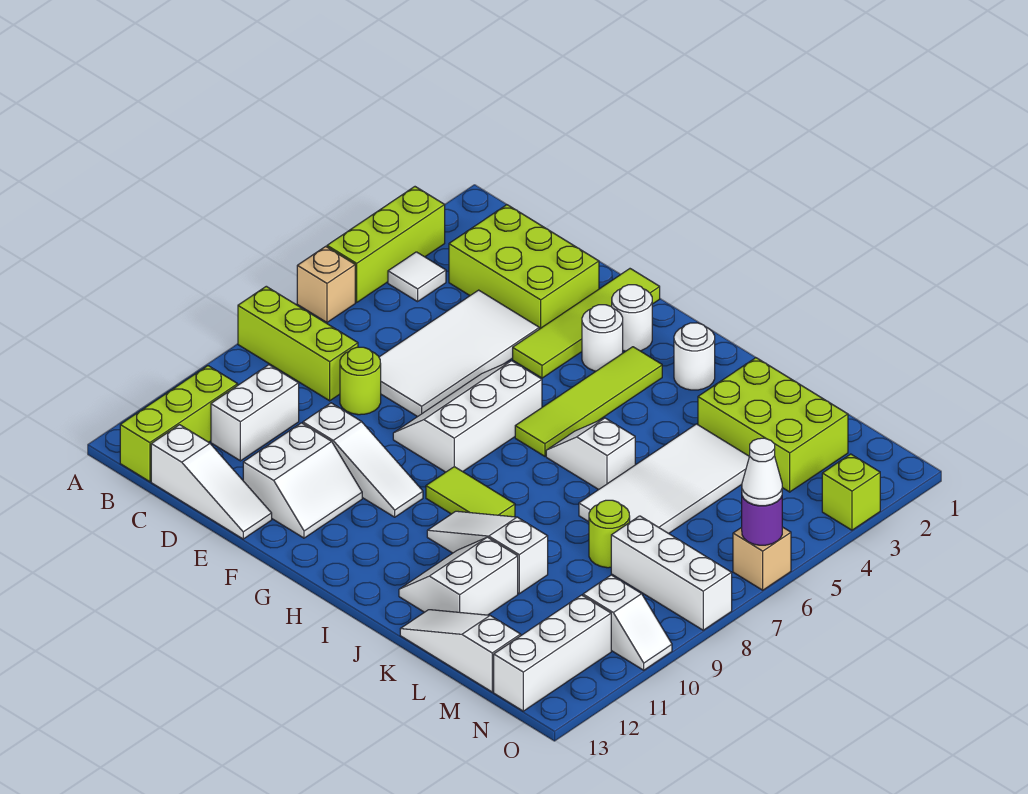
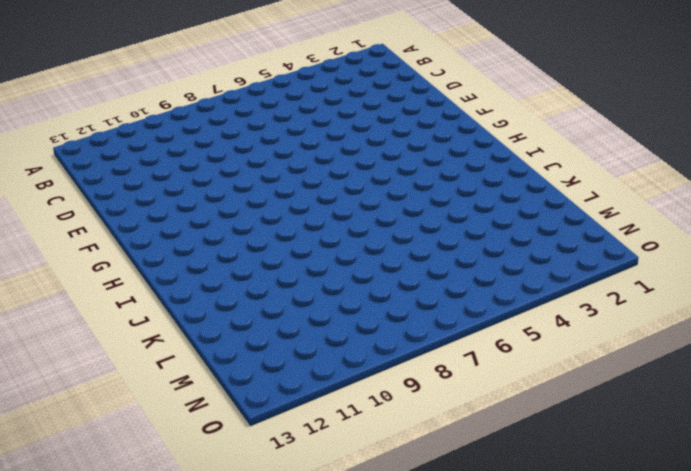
none -> lime 1x3 brick [327,187,445,302]
none -> tan 1x1 brick [297,246,355,322]
none -> lime 1x3 brick [238,286,358,401]
none -> white 1x1 tile [388,252,446,302]

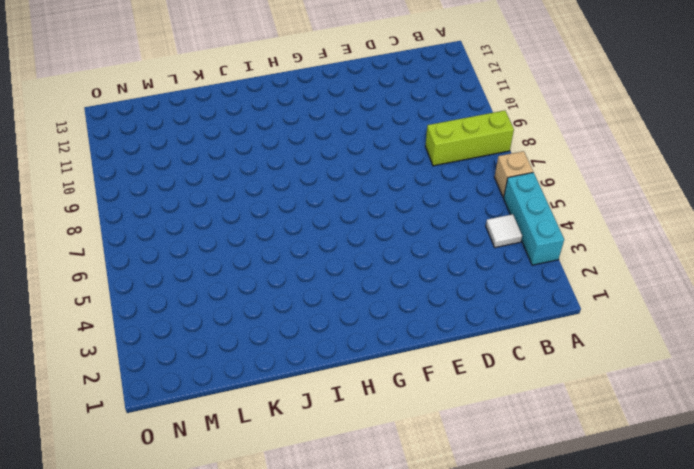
cyan 1x3 brick [504,172,564,265] -> lime 1x3 brick [327,187,445,302]
none -> lime 1x3 brick [120,366,238,482]
none -> lime 2x3 brick [449,205,599,329]
none -> white 1x2 brick [211,365,299,461]
none -> white 1x3 slope [151,425,272,539]

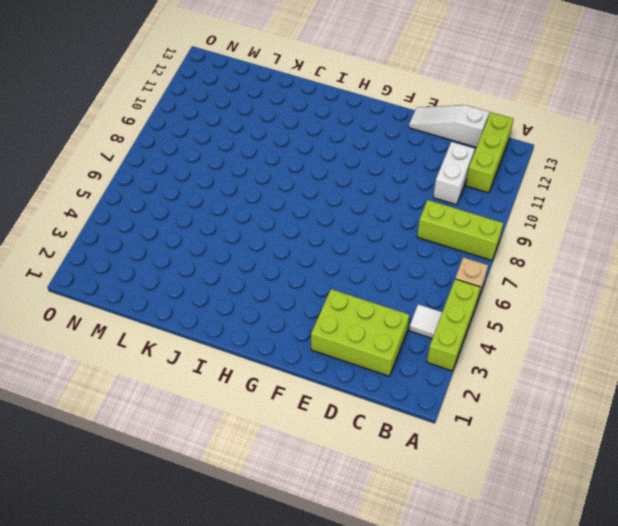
none -> white 2x4 tile [379,290,539,417]
none -> lime 1x1 round brick [340,347,381,415]
none -> white 1x3 slope [303,403,423,517]
none -> white 2x2 slope [243,423,362,538]

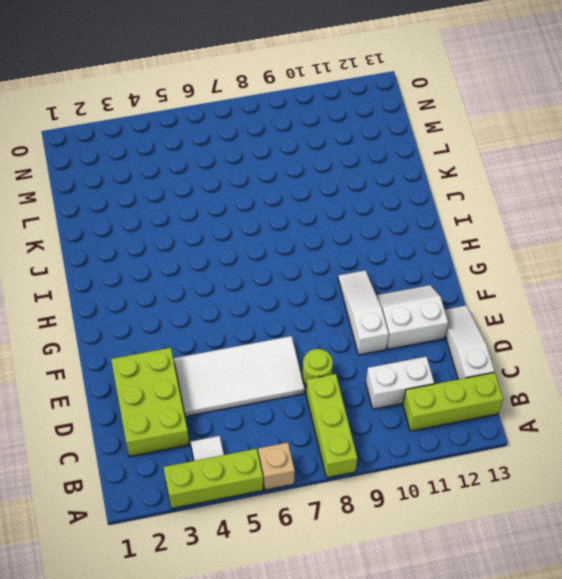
none -> lime 1x4 tile [513,269,660,378]
none -> white 2x3 slope [393,361,542,472]
none -> white 1x1 round brick [612,285,652,351]
none -> white 1x1 round brick [582,305,623,371]

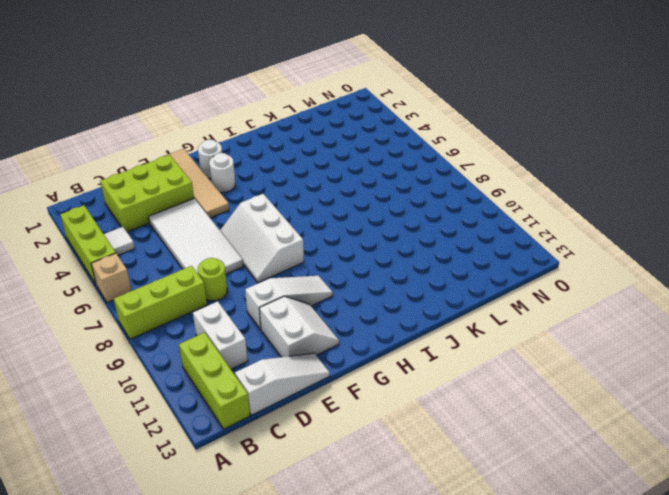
tan 1x4 tile [165,149,229,218] -> lime 1x4 tile [513,269,660,378]
none -> lime 1x4 tile [515,347,662,456]
none -> lime 1x2 tile [426,467,515,517]
none -> white 1x1 round brick [674,323,715,390]
none -> white 1x2 slope [546,418,635,490]

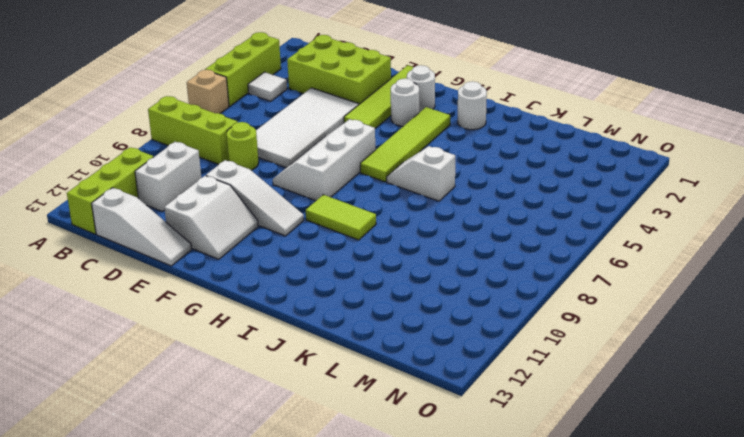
none -> white 1x3 slope [427,511,548,594]
none -> white 2x2 slope [399,537,518,615]
none -> lime 2x3 brick [698,358,848,492]
none -> white 2x4 tile [579,424,749,533]

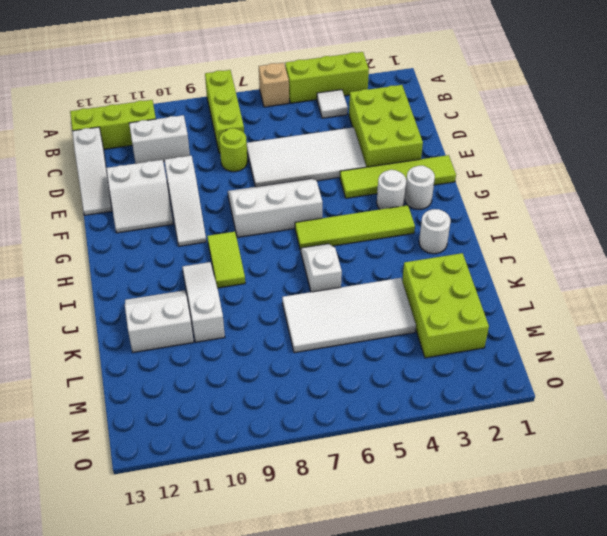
none -> white 1x3 slope [400,610,521,692]
none -> lime 1x1 round brick [589,500,630,568]
none -> white 1x3 brick [611,516,732,630]
none -> white 1x2 slope [583,575,672,670]

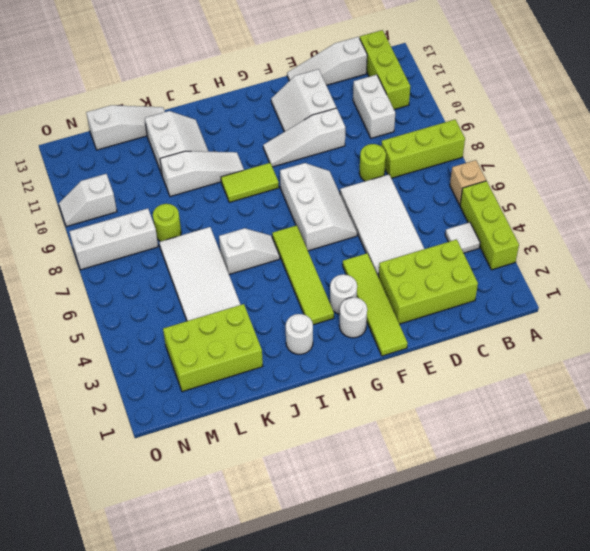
none -> white 1x3 brick [494,595,611,711]
none -> lime 1x1 brick [822,454,880,530]
none -> tan 1x1 brick [733,527,791,590]
none -> purple 1x1 round brick [742,496,782,545]

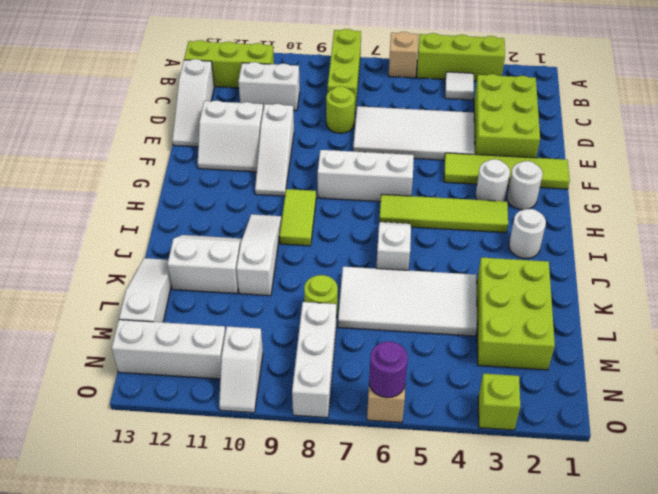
none -> white 1x1 cone [742,438,782,506]

